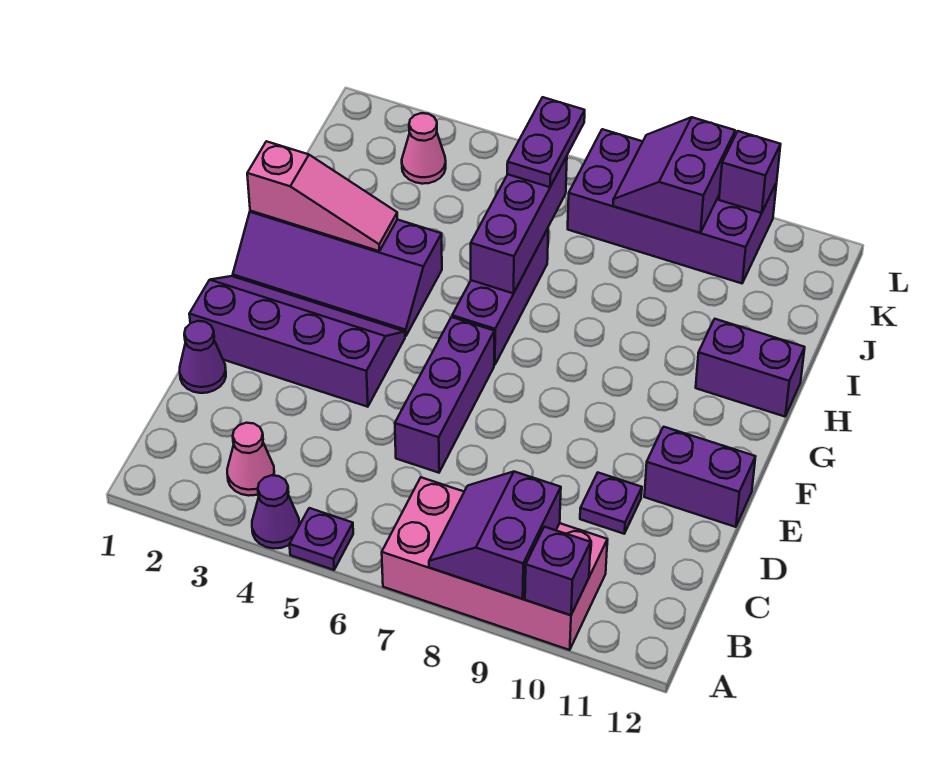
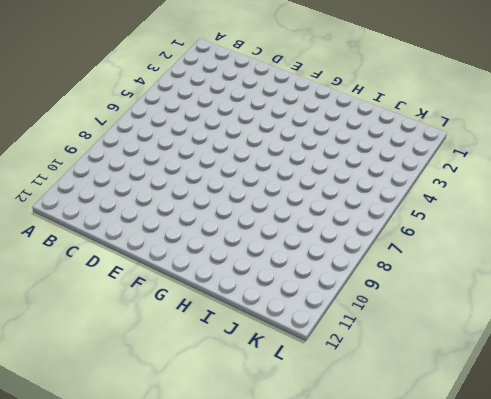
none -> purple 1x1 cone [252,475,299,549]
none -> purple 1x1 plate [290,508,353,570]
none -> pink 2x4 brick [382,477,607,650]

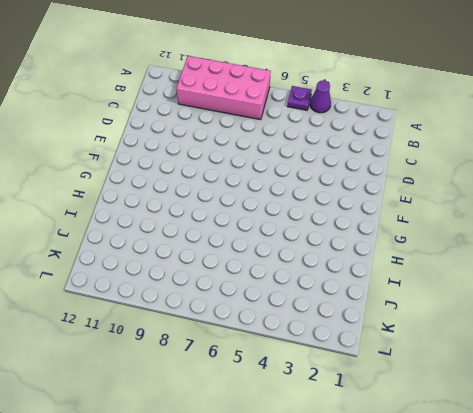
none -> pink 1x1 cone [227,423,275,496]
none -> purple 1x1 cone [180,321,226,393]
none -> purple 1x3 brick [395,317,494,473]

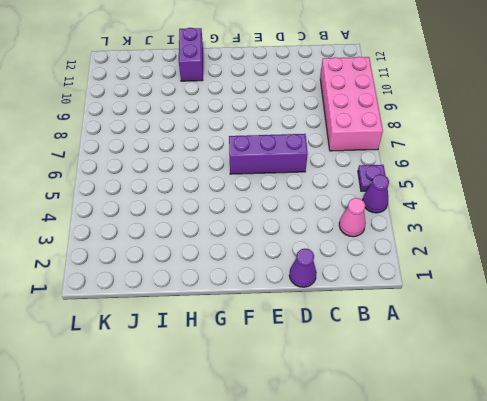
none -> purple 1x1 plate [580,473,642,534]
none -> purple 2x4 slope [189,276,405,407]
none -> purple 1x2 brick [644,427,756,527]

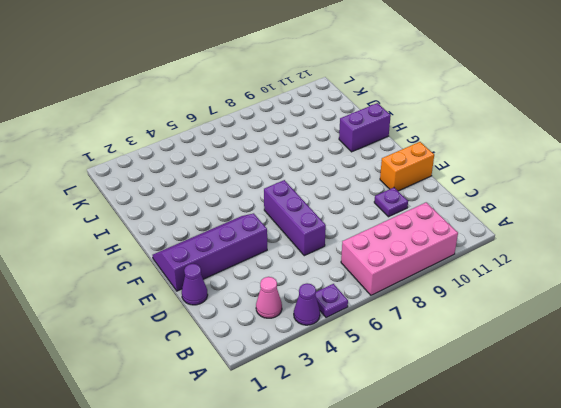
orange 1x2 brick [380,142,434,191] -> purple 1x2 brick [644,427,756,527]
none -> purple 2x4 slope [233,211,442,336]
none -> purple 1x3 brick [452,229,548,365]
none -> pink 1x1 cone [402,113,446,184]

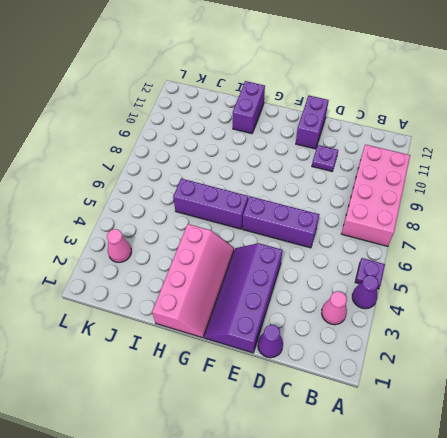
pink 2x4 slope [152,224,234,338] -> purple 2x4 slope [233,211,442,336]
none -> purple 2x4 brick [568,129,777,283]
none -> purple 2x2 slope [429,472,561,599]
none -> purple 1x1 brick [525,527,591,615]

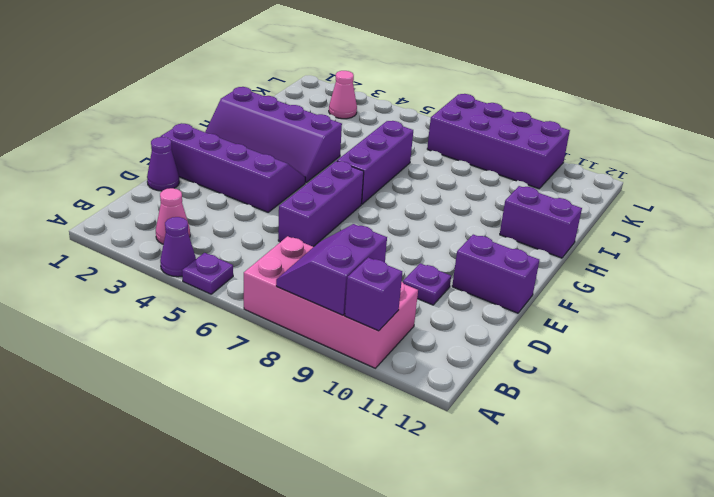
none -> pink 1x3 slope [247,141,397,251]
none -> purple 1x3 brick [471,156,567,293]
none -> purple 2x2 slope [613,117,735,233]

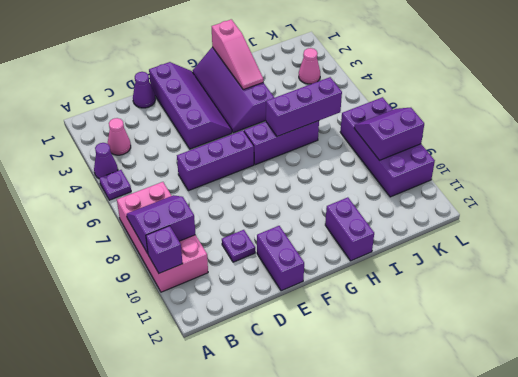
none -> purple 1x1 brick [719,131,781,213]
none -> purple 1x2 plate [507,97,585,187]

